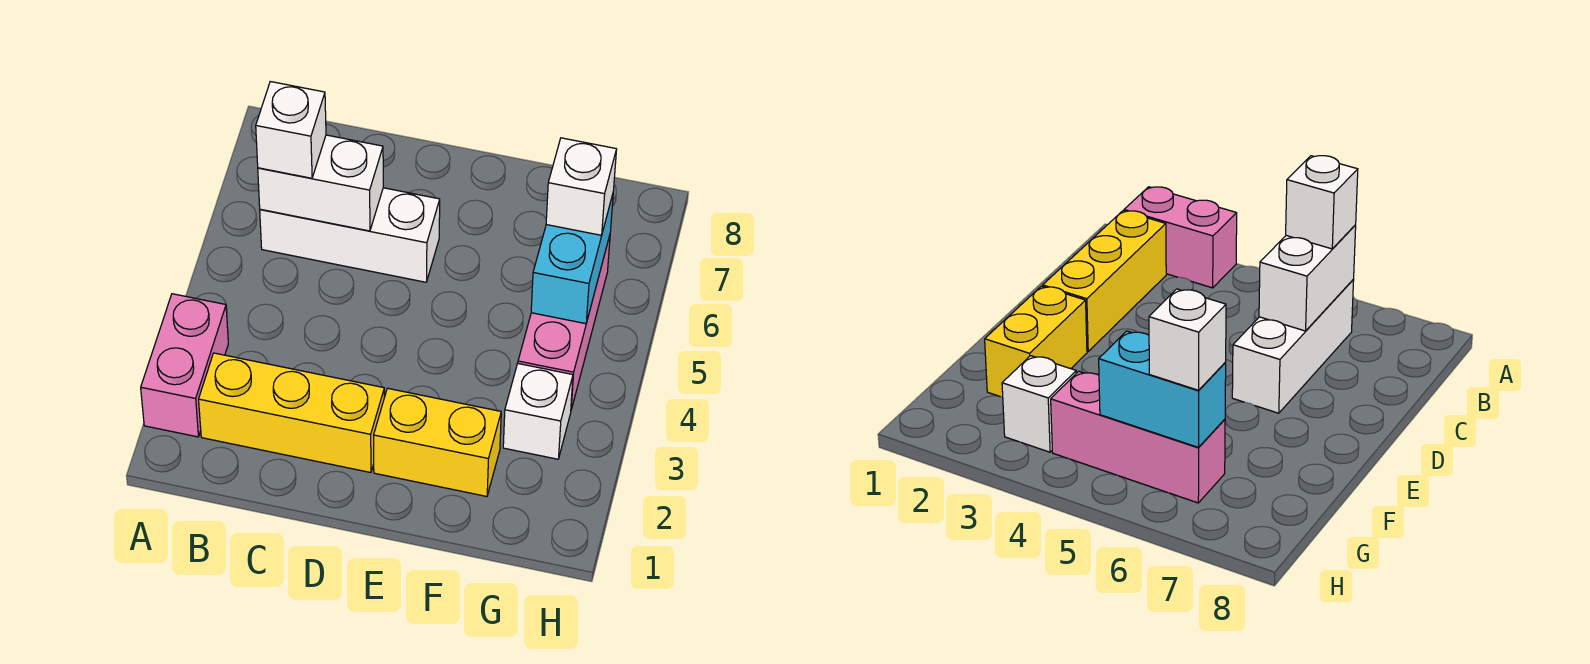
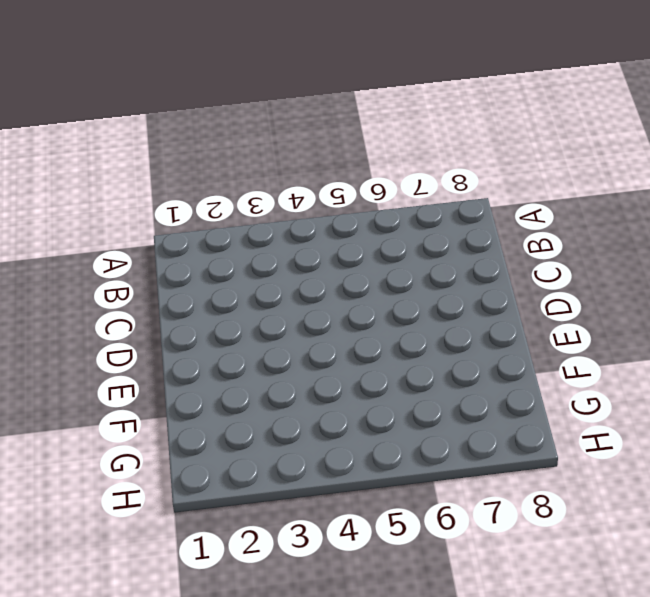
none -> pink 1x2 brick [141,294,228,437]
none -> yellow 1x3 brick [199,353,384,473]

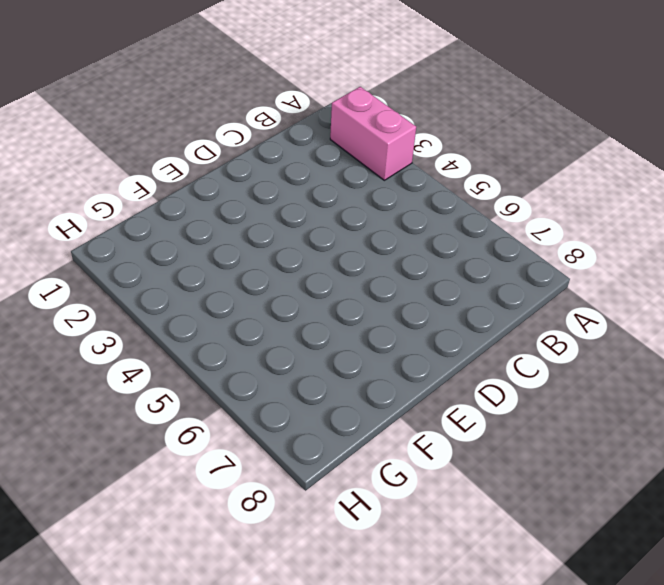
none -> yellow 1x3 brick [199,353,384,473]
none -> white 1x3 brick [260,188,440,282]

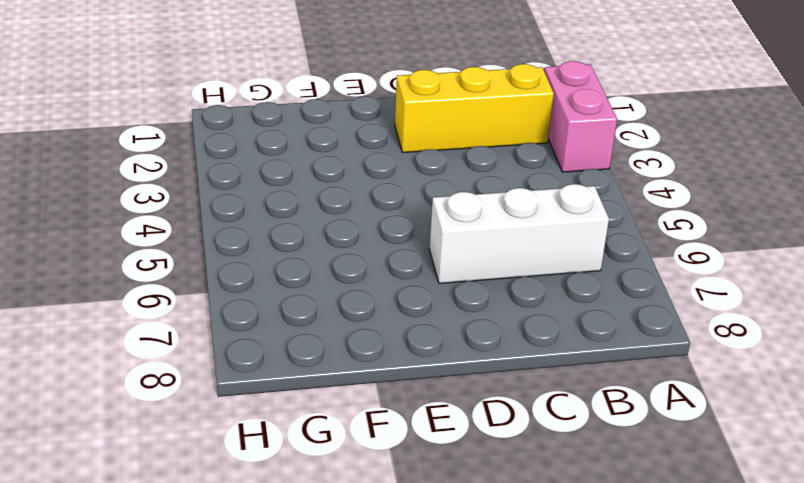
none -> yellow 1x2 brick [374,388,501,496]
none -> white 1x1 brick [503,364,573,459]

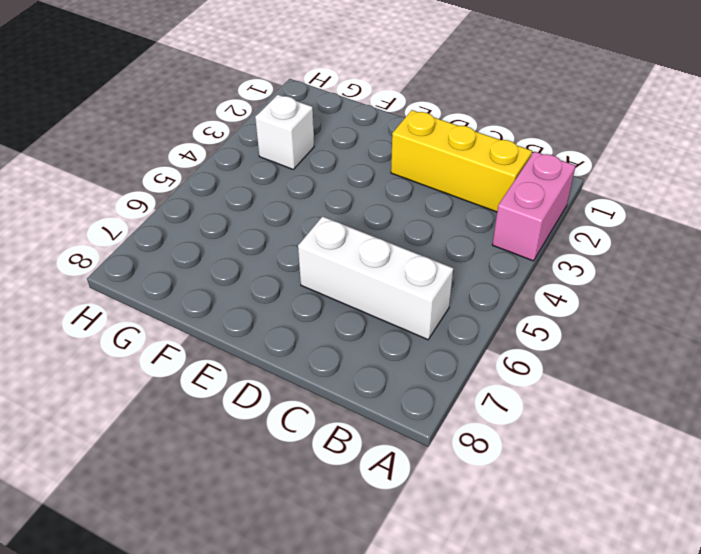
none -> yellow 1x2 brick [374,388,501,496]
none -> pink 1x3 brick [518,236,610,409]

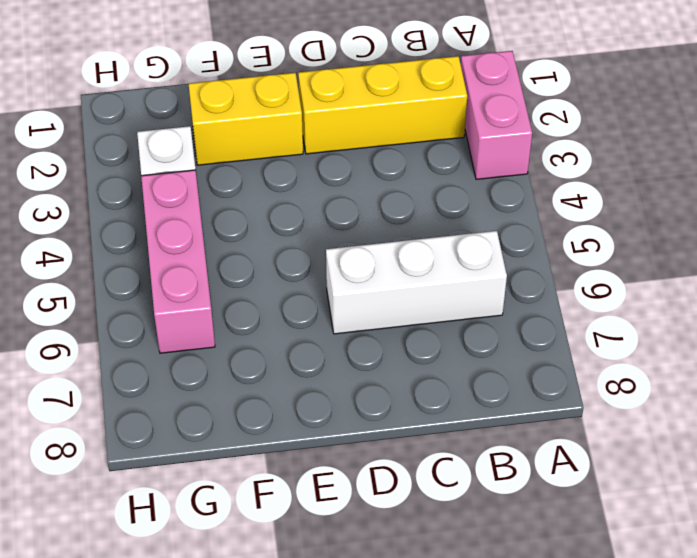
none -> white 1x2 brick [258,135,383,231]
none -> cyan 1x2 brick [531,195,613,324]

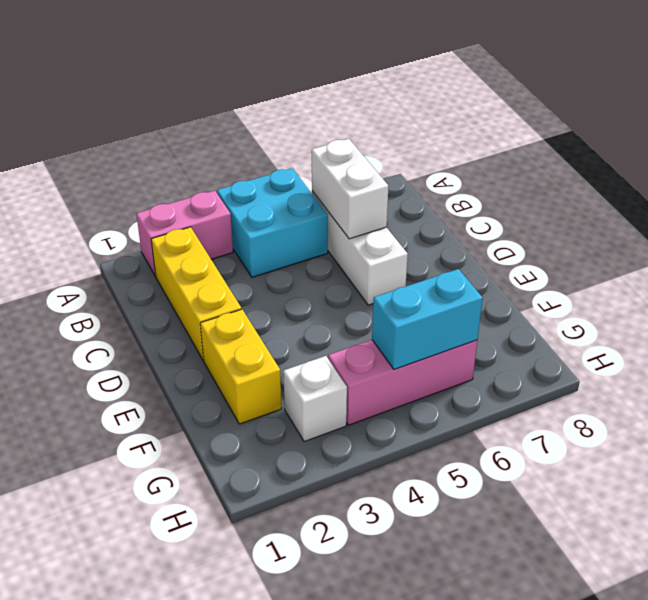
cyan 2x2 brick [217,168,328,277] -> none
none -> white 1x1 brick [256,82,326,178]
none -> white 1x1 brick [546,138,617,235]

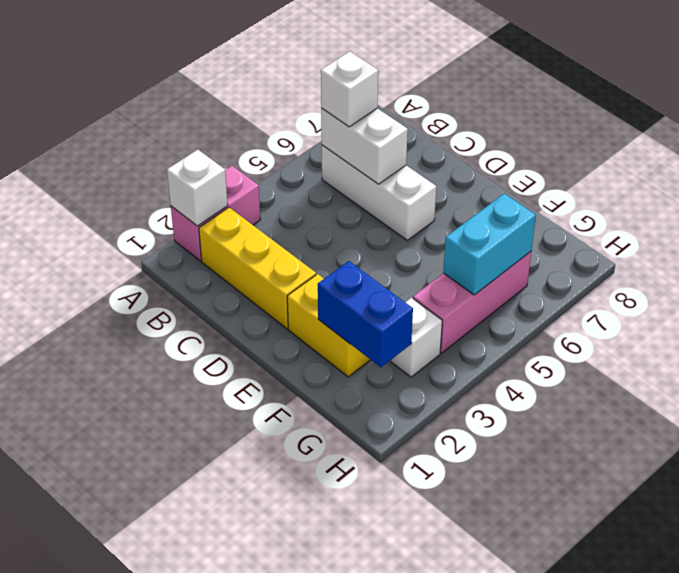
white 1x1 brick [167,150,228,226] -> white 1x1 brick moved to [546,138,617,235]
blue 1x2 brick [318,261,413,367] -> none

